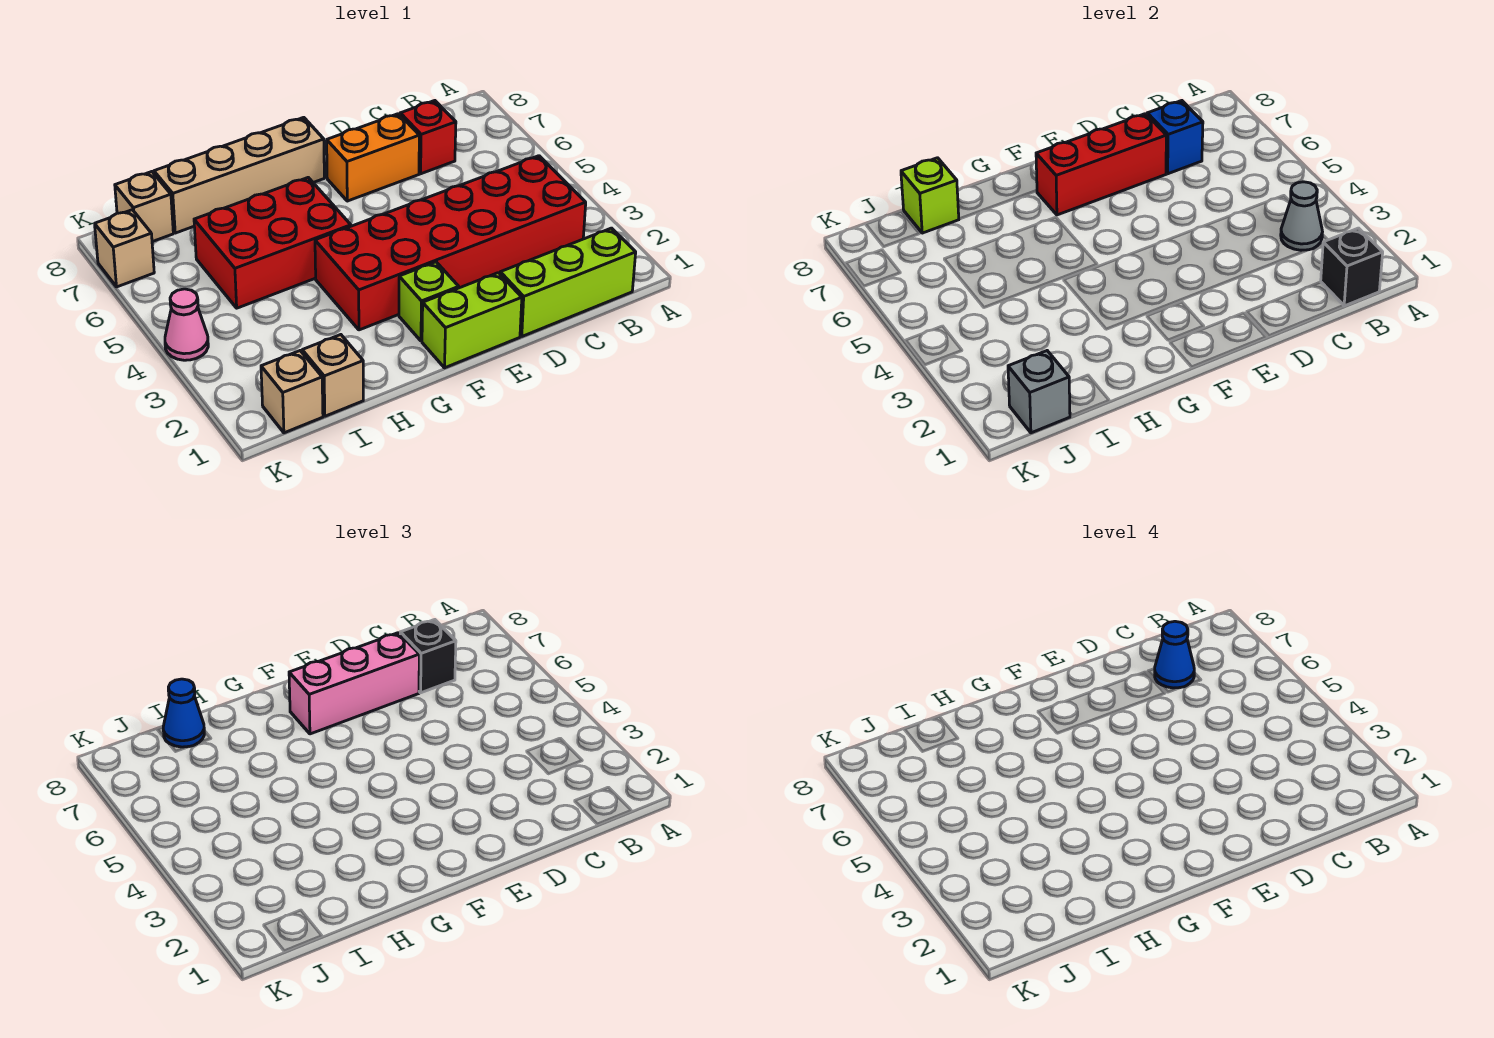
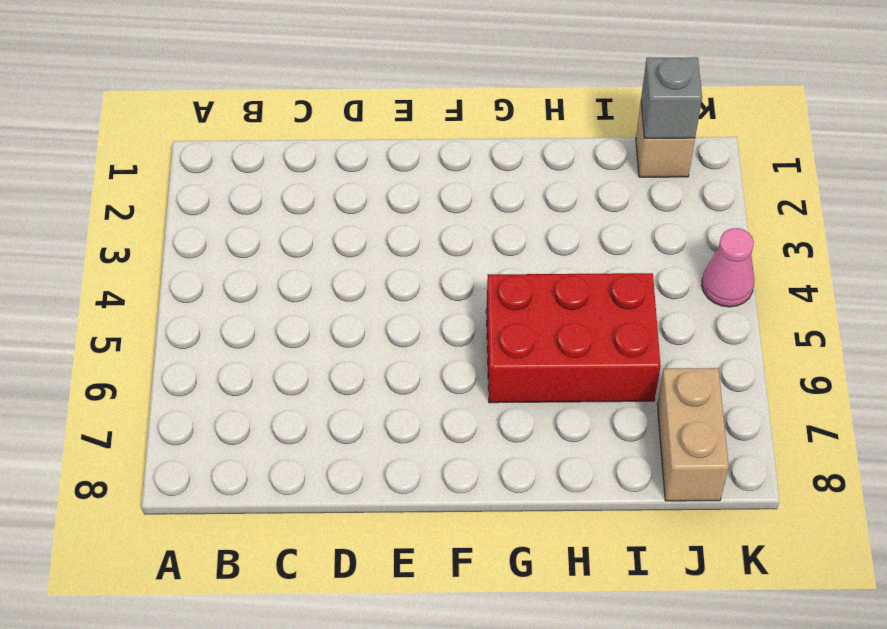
tan 1x2 brick [657,368,729,501] -> tan 1x1 brick [115,172,173,242]
none -> lime 1x3 brick [500,228,636,336]
none -> red 2x6 brick [315,156,586,330]
none -> red 1x1 brick [400,101,456,174]

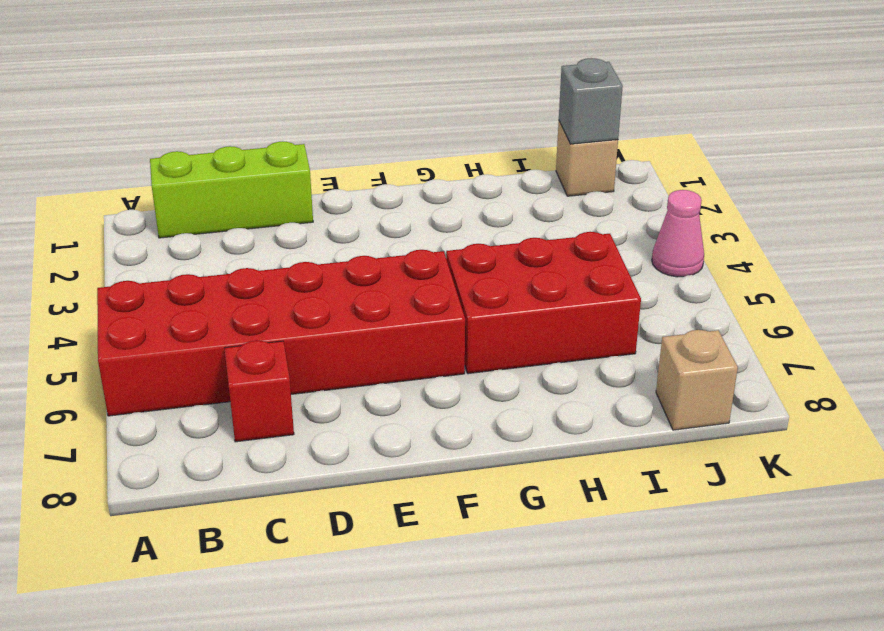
red 2x6 brick [97,250,465,416] -> red 2x6 brick moved to [315,156,586,330]
none -> orange 1x2 brick [327,114,419,201]
none -> lime 1x2 brick [422,273,522,368]
none -> lime 1x1 brick [399,262,459,341]

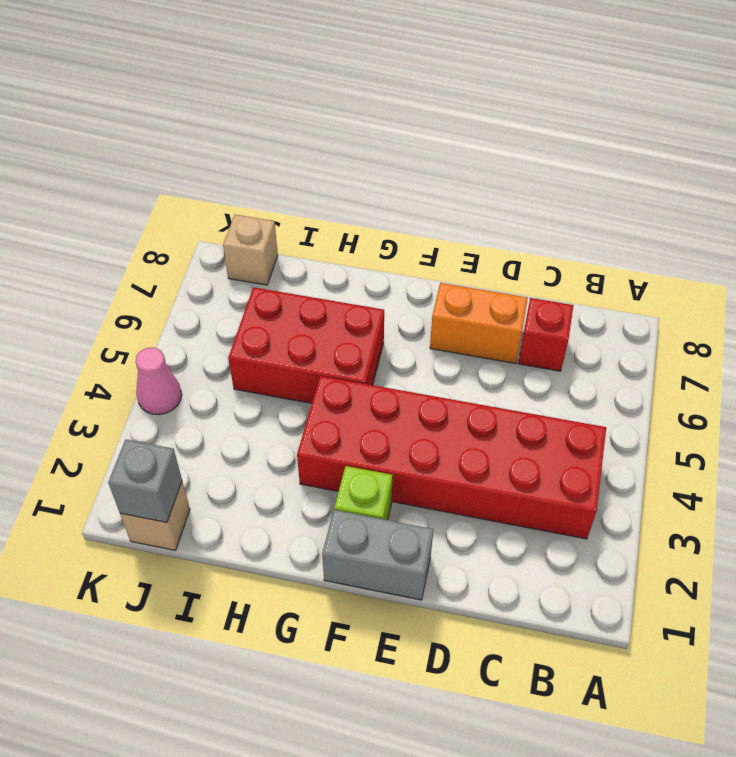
grey 1x2 brick [322,510,433,600] -> lime 1x2 brick [422,273,522,368]
none -> lime 1x3 brick [500,228,636,336]
none -> tan 1x4 brick [154,117,324,233]
none -> tan 1x1 brick [302,335,363,416]

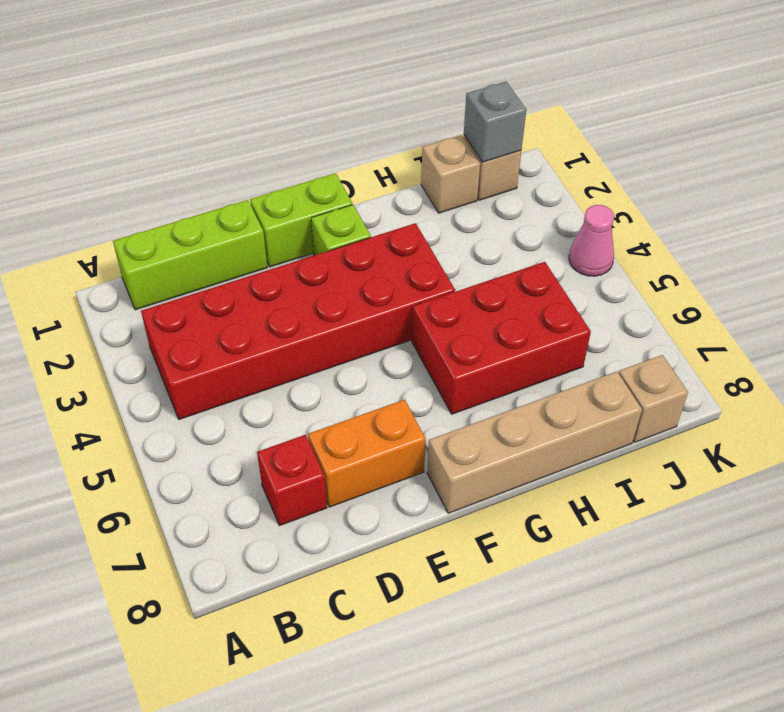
none -> tan 1x1 brick [95,210,154,287]
none -> black 1x1 brick [1321,228,1383,306]
none -> grey 1x1 cone [1281,182,1322,250]

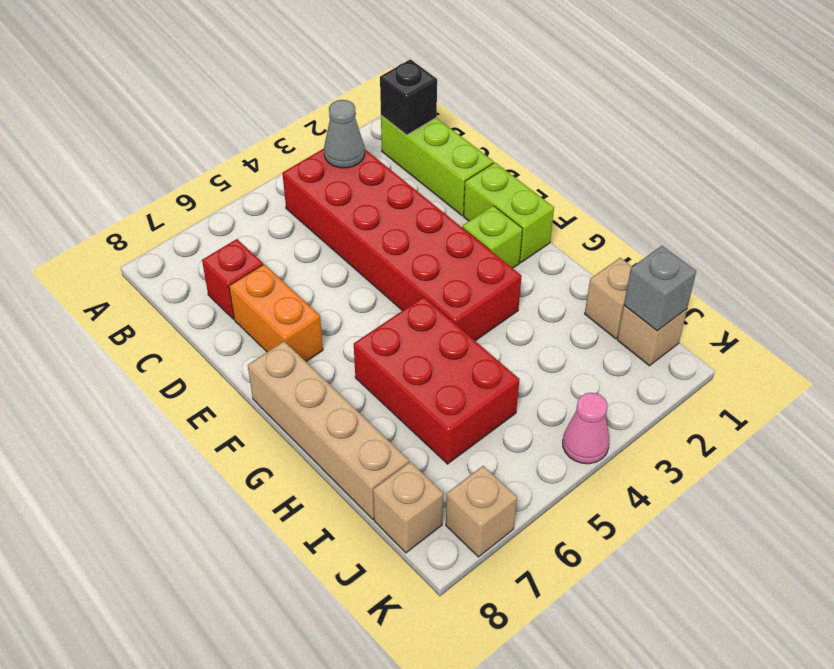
none -> blue 1x1 brick [1147,101,1203,174]
none -> red 1x3 brick [1036,114,1166,215]
none -> lime 1x1 brick [901,158,959,233]

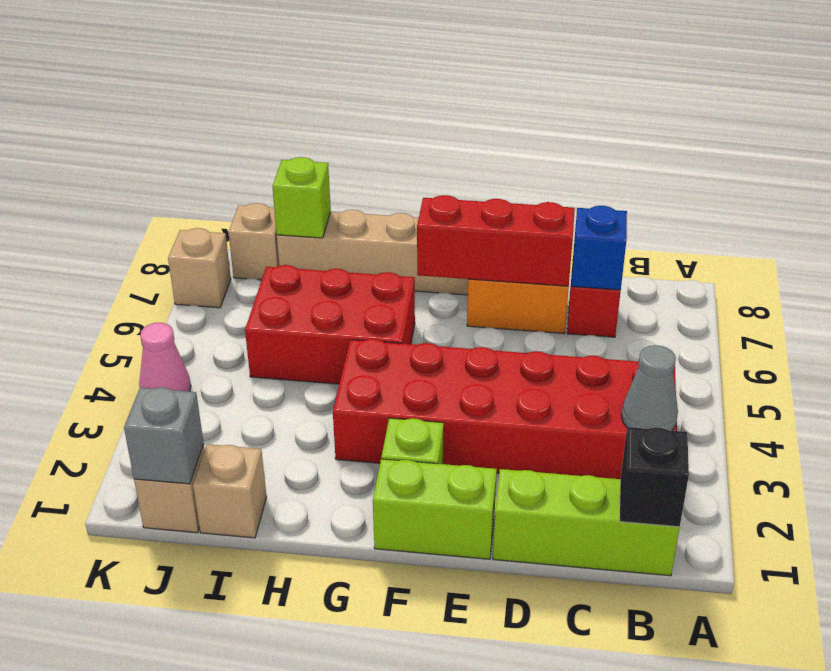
none -> black 1x1 brick [400,620,456,693]
none -> pink 1x3 brick [289,633,419,734]
none -> blue 1x1 cone [163,679,204,747]

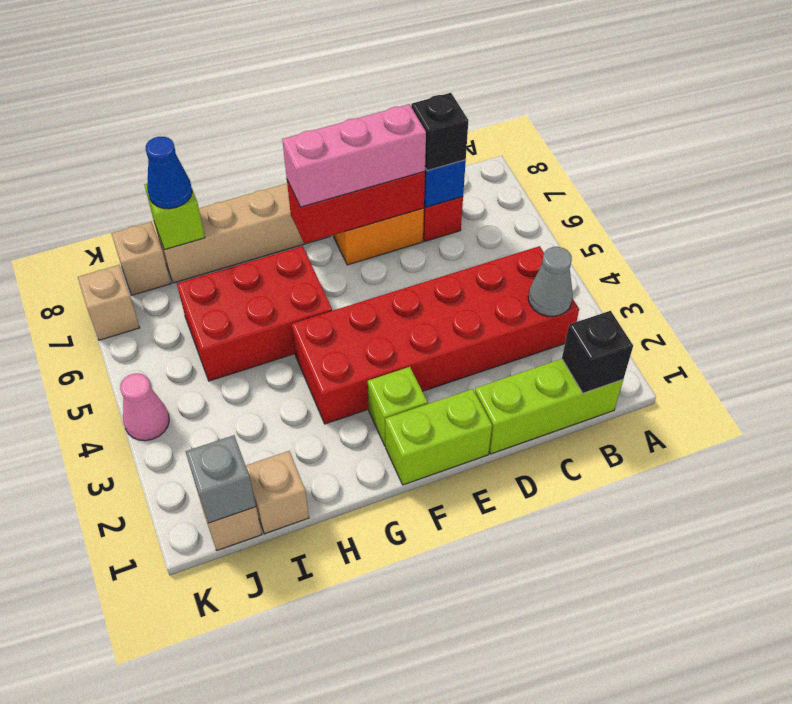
none -> blue 1x1 cone [1155,621,1194,688]

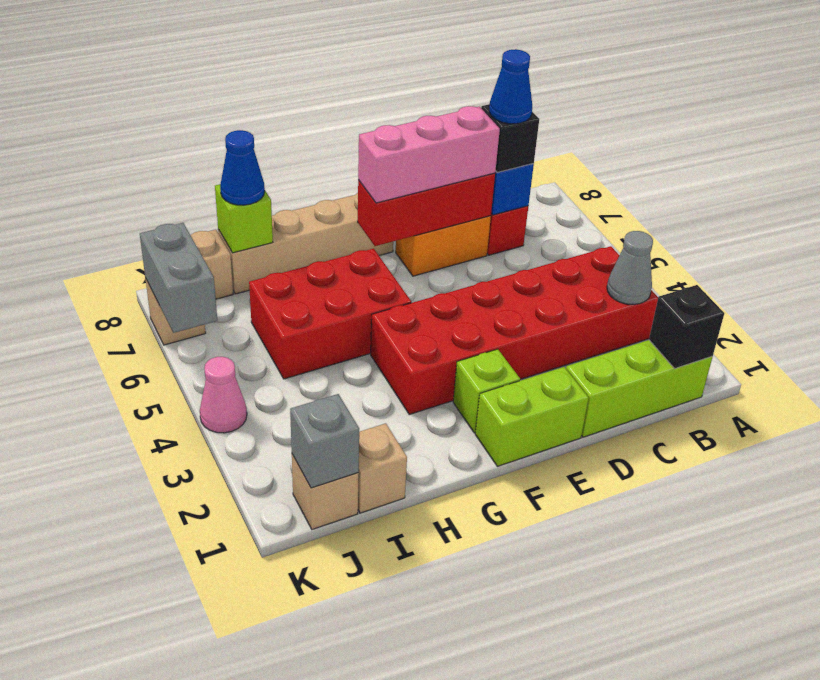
grey 1x2 brick [140,223,217,333] -> none

